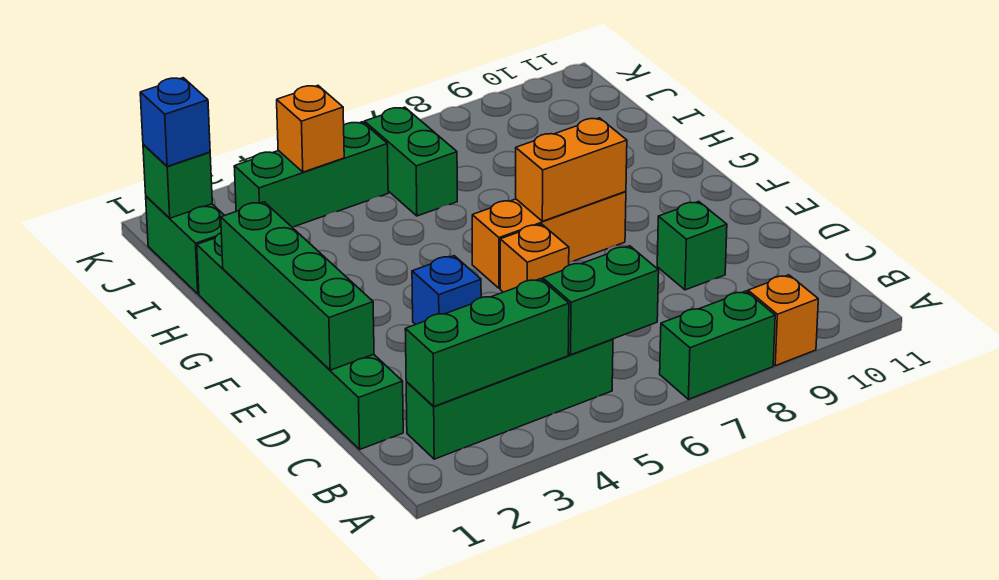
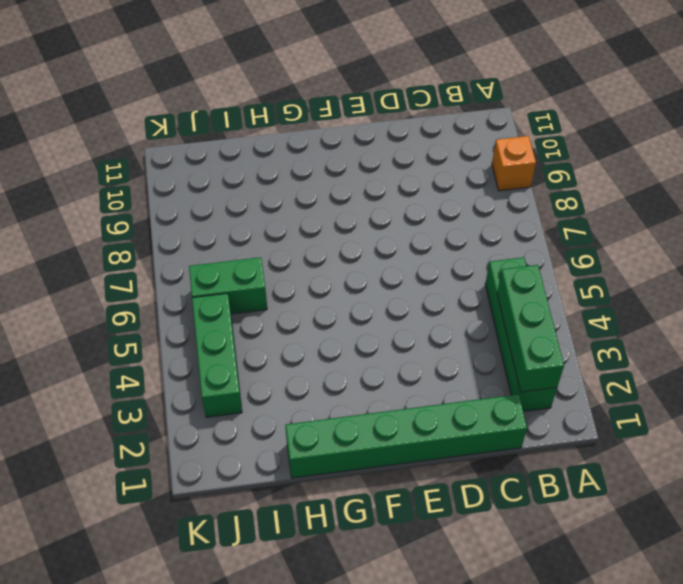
none -> green 1x2 brick [660,291,775,399]
none -> green 1x1 brick [657,201,727,290]
none -> blue 1x1 brick [412,256,481,324]

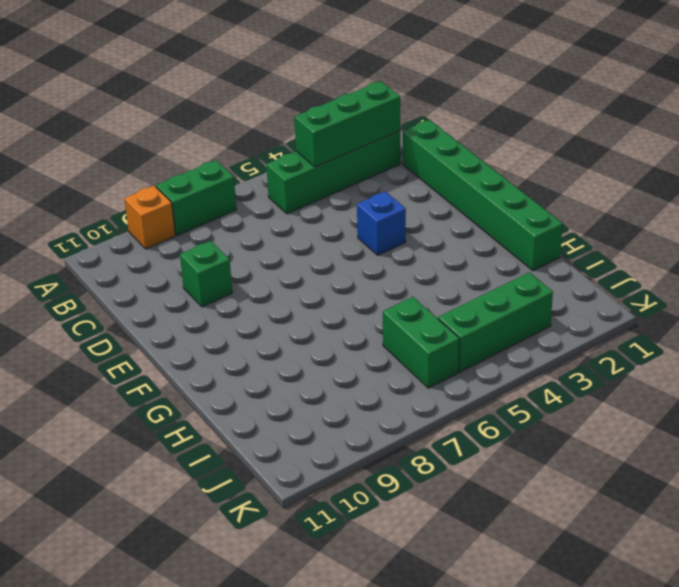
none -> orange 1x1 brick [500,224,569,292]
none -> orange 1x3 brick [472,191,626,288]
none -> green 1x2 brick [146,196,224,294]

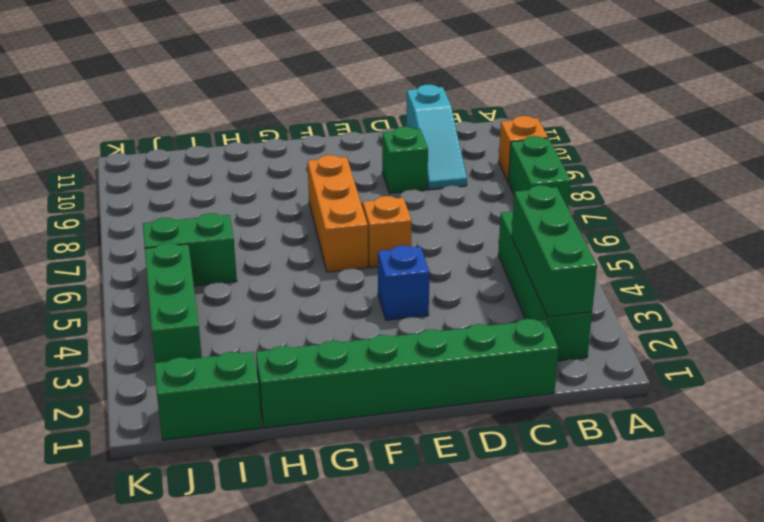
cyan 1x3 slope [406,85,467,190] -> none
none -> green 1x2 brick [543,246,659,355]
none -> green 1x4 brick [221,202,374,370]
none -> orange 1x2 brick [516,118,627,221]

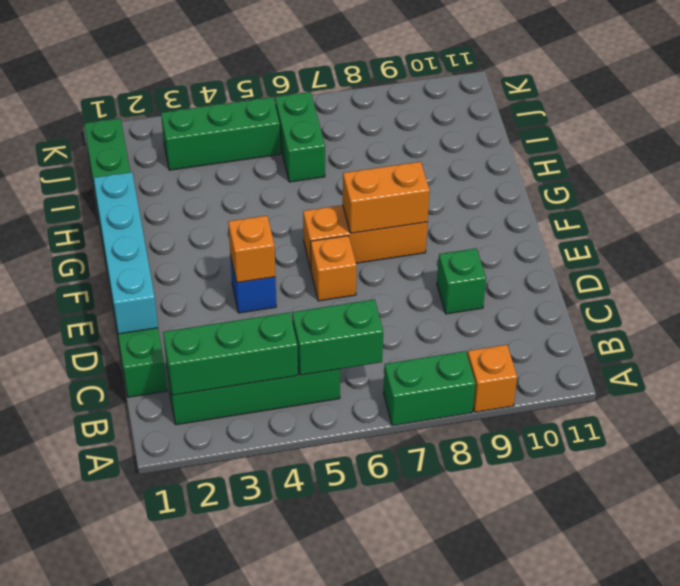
cyan 1x4 brick [94,172,158,334] -> green 1x4 brick [221,202,374,370]
orange 1x1 brick [228,216,275,283] -> orange 1x1 brick moved to [277,86,344,172]
none -> green 1x1 brick [143,144,212,218]
none -> blue 1x1 brick [140,78,210,166]

